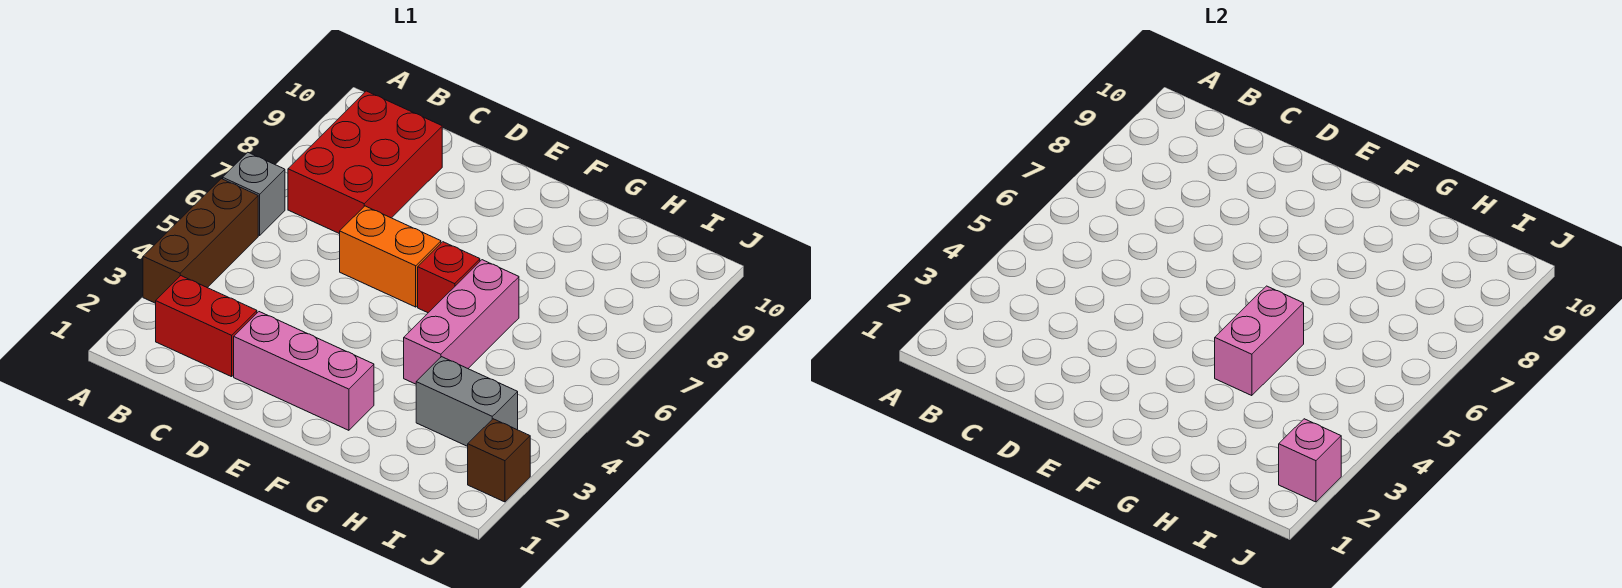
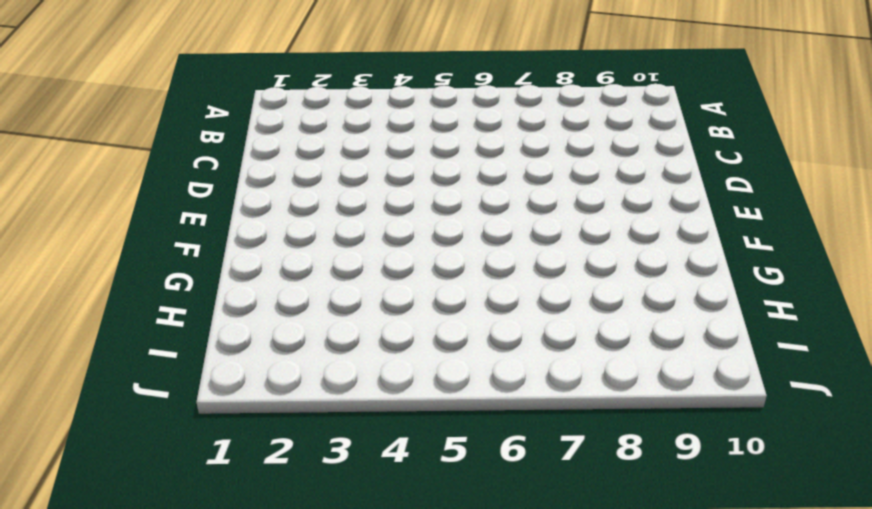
none -> brown 1x3 brick [143,179,258,303]
none -> grey 1x1 brick [223,152,285,235]
none -> red 1x2 brick [156,276,257,377]

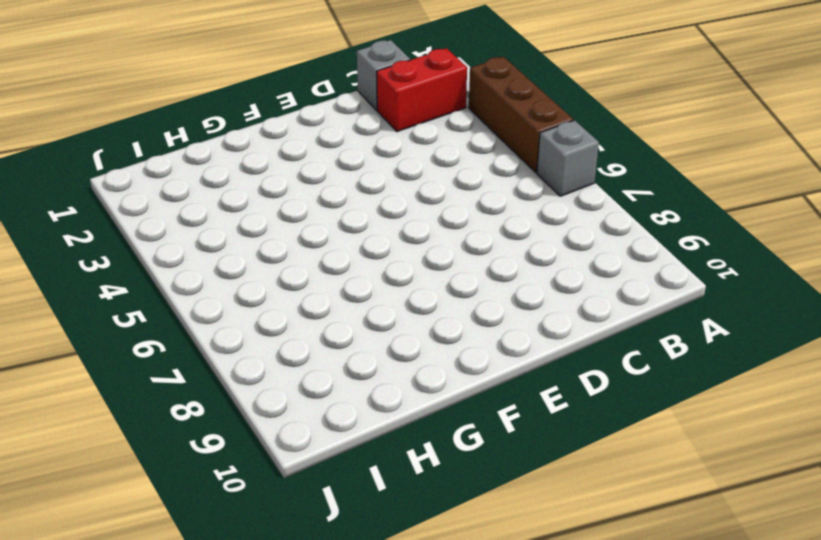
grey 1x1 brick [357,40,410,110] -> none
none -> red 2x3 brick [288,91,442,234]
none -> pink 1x3 brick [234,312,374,430]
none -> orange 1x2 brick [340,206,441,307]

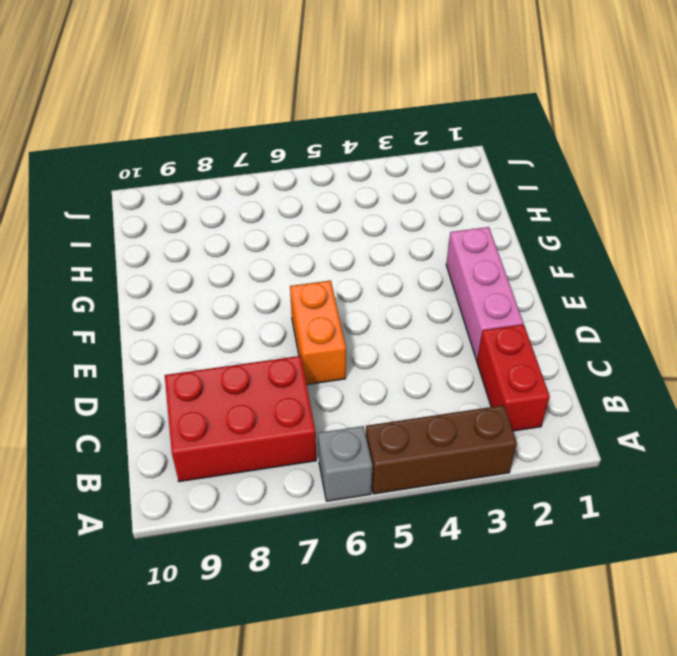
none -> red 1x1 brick [418,242,480,313]
none -> pink 1x3 brick [404,260,519,384]
none -> grey 1x2 brick [416,357,518,446]

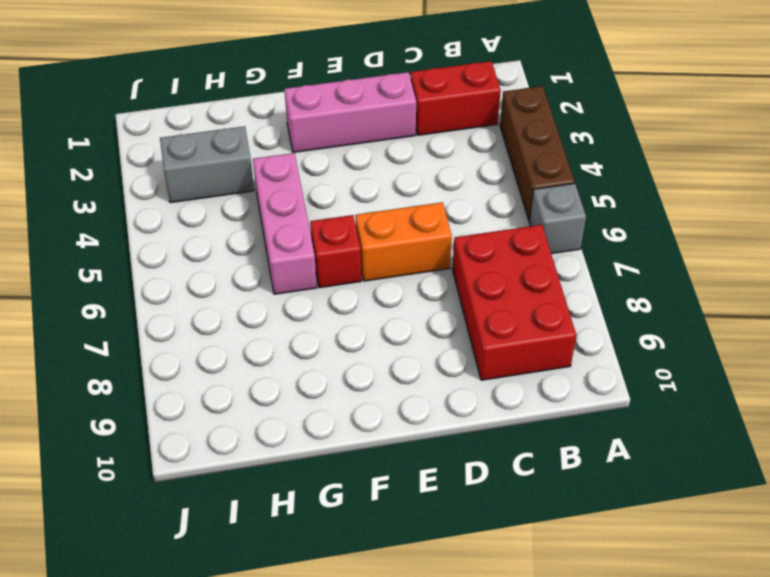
none -> brown 1x1 brick [468,419,530,502]
none -> pink 1x2 brick [1215,286,1304,396]
none -> pink 1x1 brick [1279,419,1341,502]

